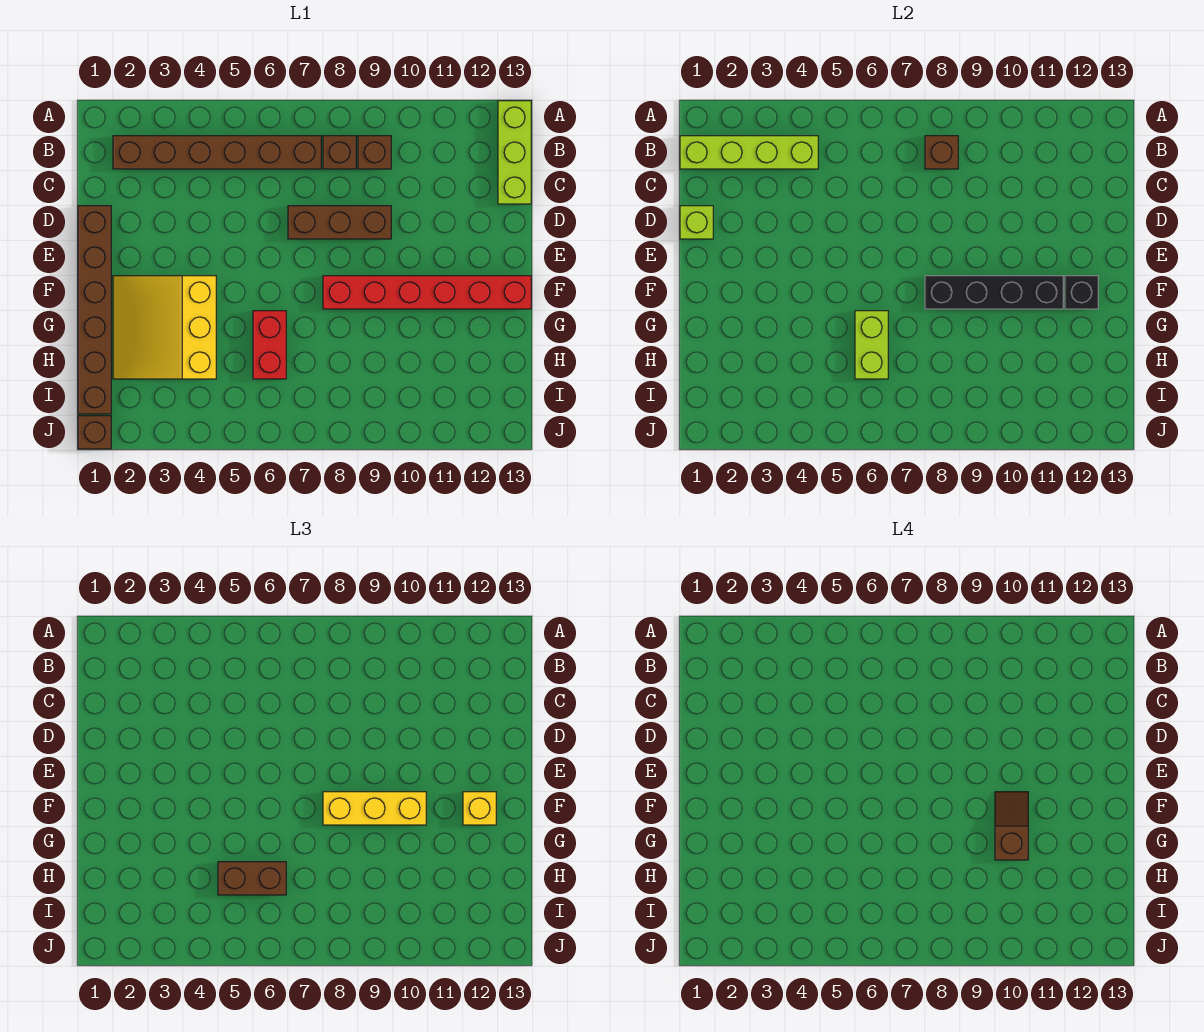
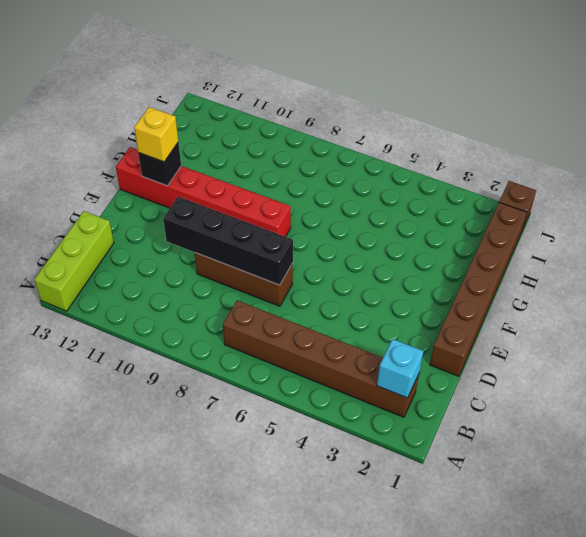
cyan 1x1 brick [377,339,423,398] -> lime 1x4 brick [680,136,818,169]
black 1x4 brick [163,197,293,285] -> black 1x4 brick moved to [925,276,1063,309]
none -> brown 1x1 brick [323,136,356,169]
none -> brown 1x1 brick [358,136,391,169]
none -> yellow 3x3 slope [113,276,216,379]

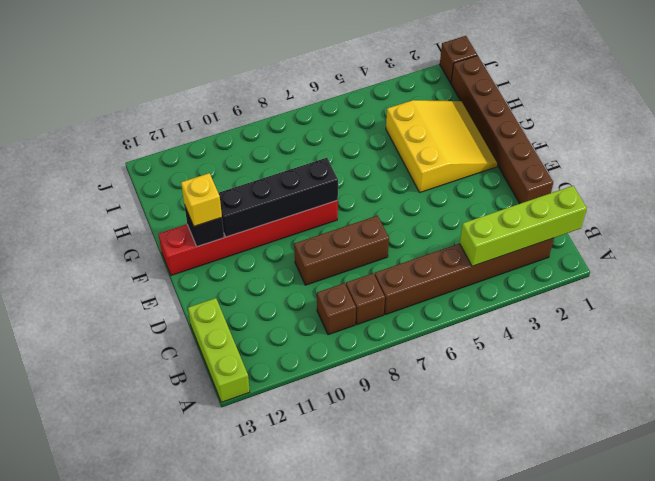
none -> red 1x2 brick [253,311,286,379]
none -> brown 1x1 brick [925,136,958,169]
none -> lime 1x1 brick [680,206,713,239]

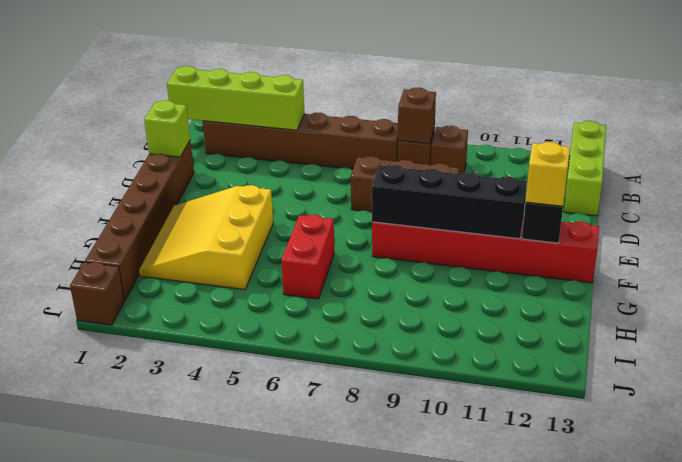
none -> lime 1x2 brick [855,311,888,379]
none -> yellow 1x3 brick [323,792,426,825]
none -> brown 1x2 brick [218,862,286,895]

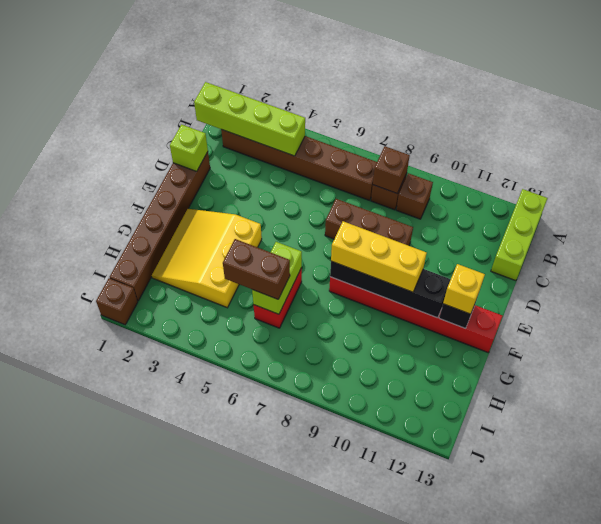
none -> brown 1x2 slope [995,792,1028,860]

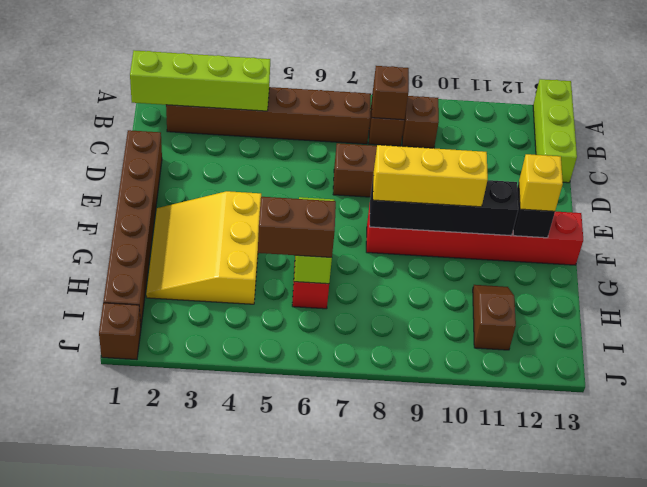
brown 1x2 slope [473,285,516,350] -> brown 1x2 slope moved to [995,792,1028,860]
none -> lime 1x1 brick [680,206,713,239]

